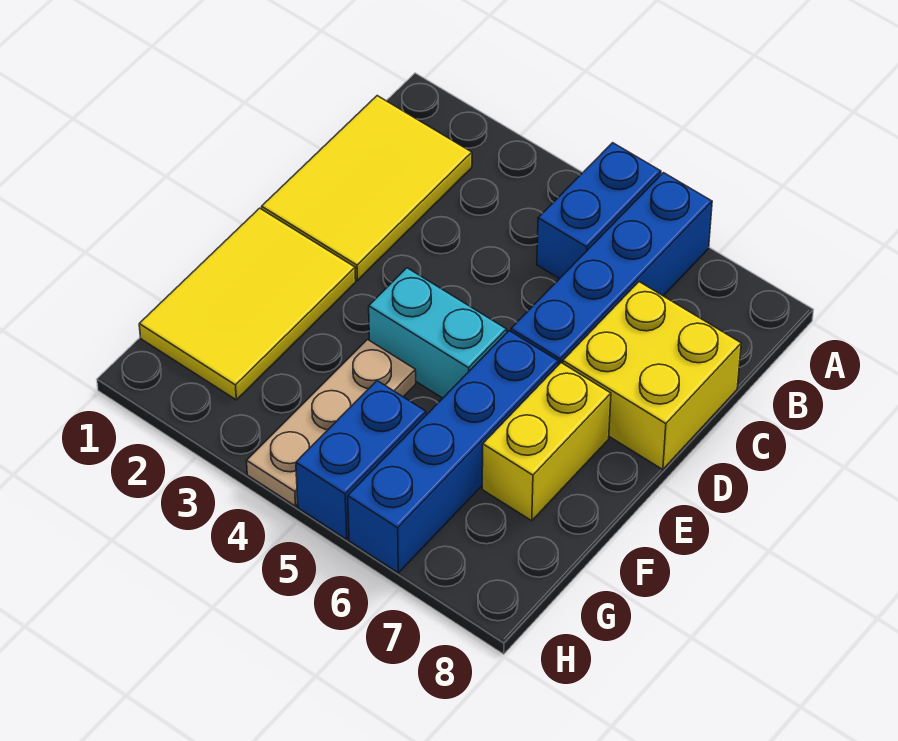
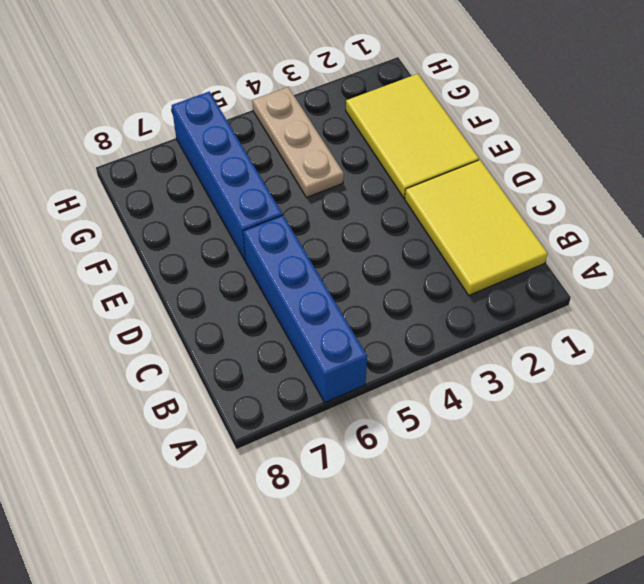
none -> blue 1x2 brick [537,143,661,279]
none -> yellow 2x2 brick [563,282,741,470]

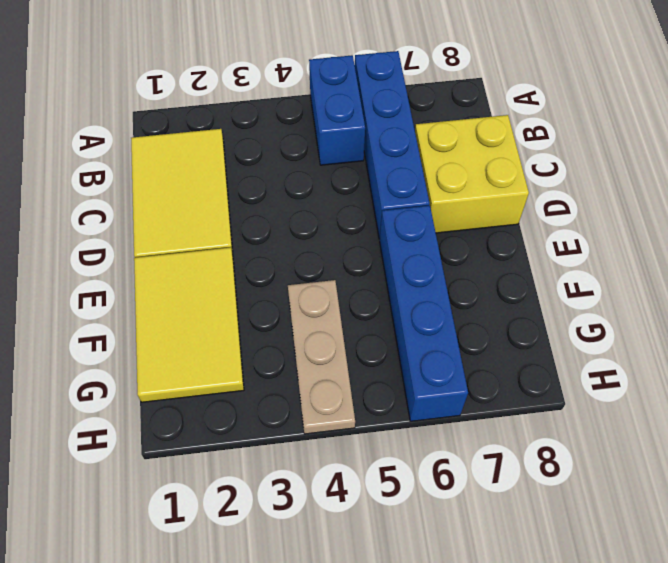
none -> cyan 1x2 brick [369,268,507,398]
none -> yellow 1x2 brick [482,363,611,521]

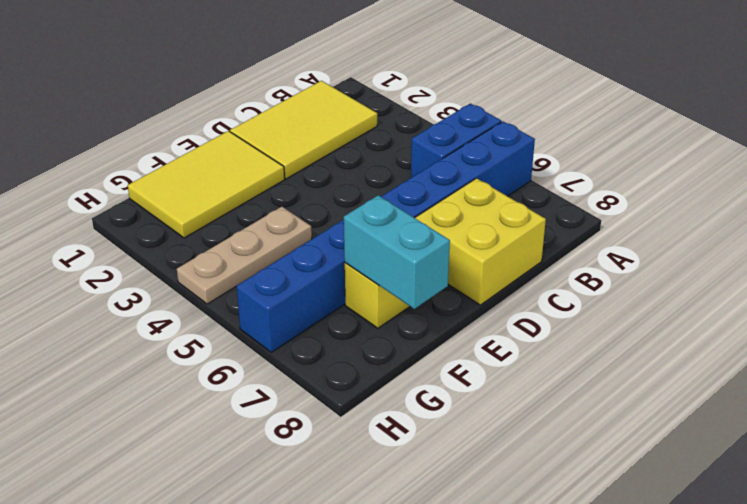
cyan 1x2 brick [344,195,450,309] -> cyan 1x2 brick moved to [369,268,507,398]
none -> blue 1x2 brick [296,381,426,539]

